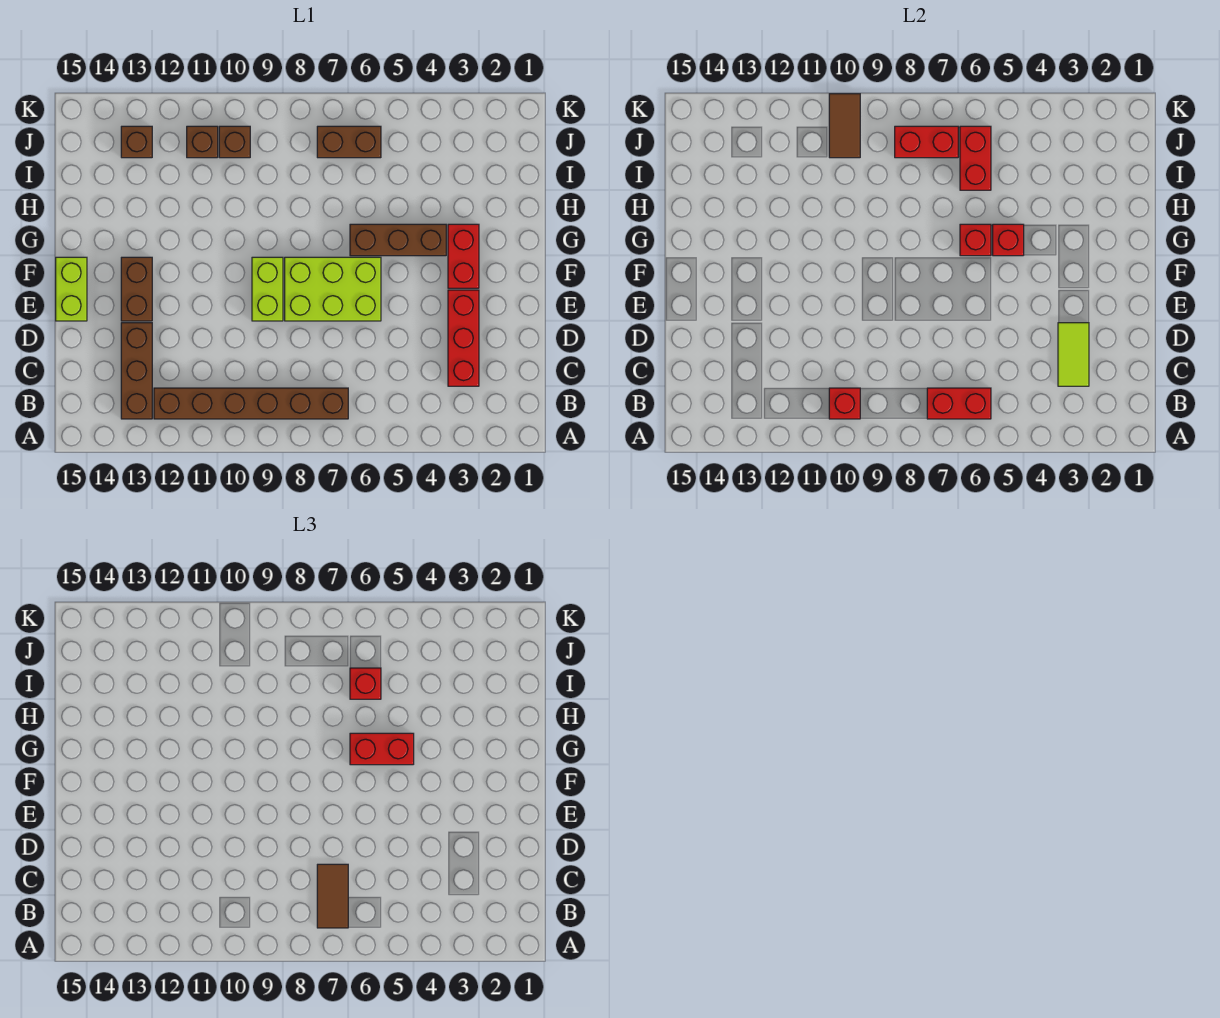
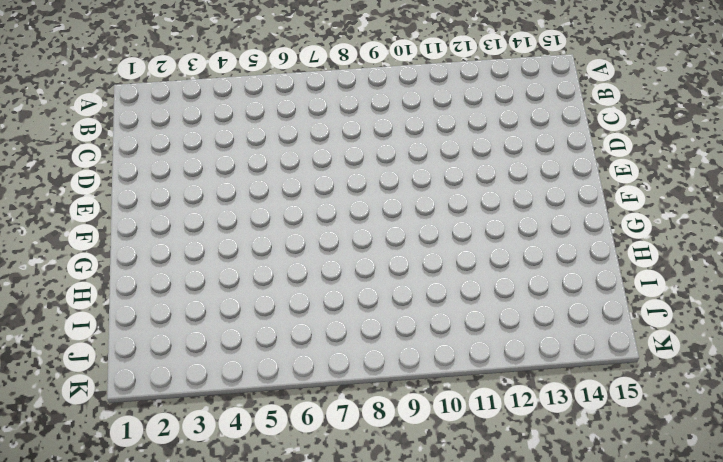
none -> brown 1x6 brick [154,388,348,419]
none -> brown 1x3 brick [121,323,152,419]
none -> red 1x3 brick [448,290,479,386]

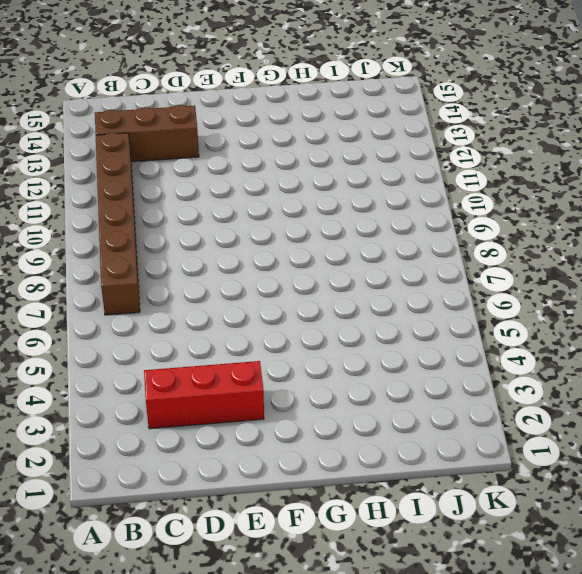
none -> lime 2x3 brick [285,257,381,321]
none -> lime 1x2 brick [252,257,283,321]
none -> brown 1x2 brick [121,257,152,321]

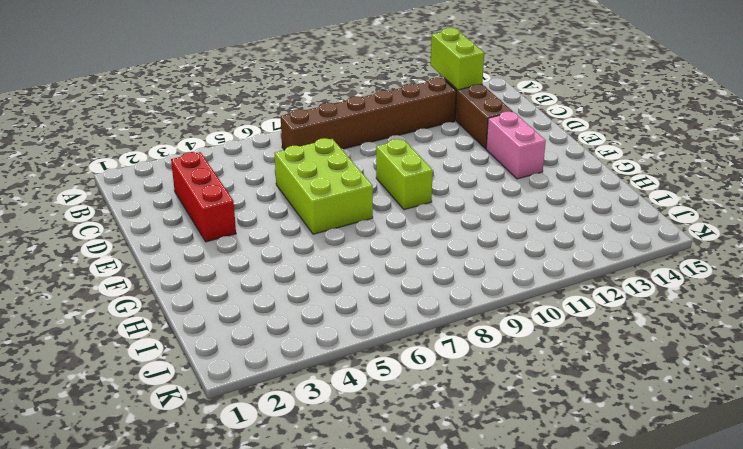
lime 1x2 brick [431,28,484,90] -> lime 1x2 brick moved to [56,257,87,321]
lime 2x3 brick [275,138,373,234] -> lime 2x3 brick turned to [285,257,381,321]
pink 1x2 brick [486,111,546,179] -> brown 1x2 brick [121,257,152,321]
none -> red 1x2 brick [448,224,479,288]
none -> brown 1x3 brick [350,224,446,256]
none -> brown 1x2 brick [317,126,381,158]

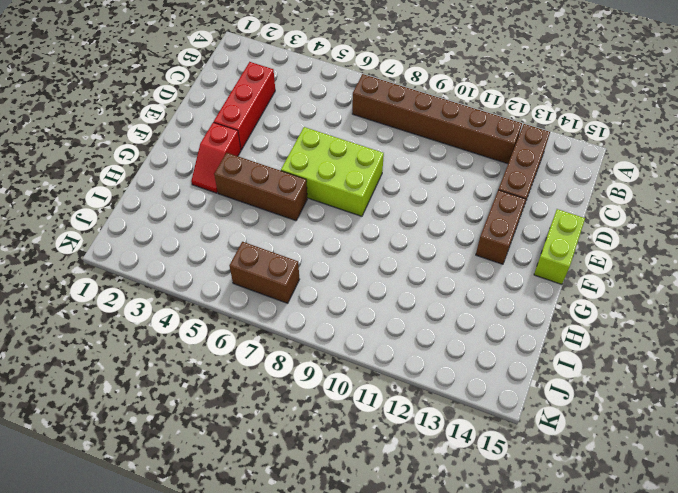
red 1x2 slope [191,122,241,193] -> red 1x2 brick [448,224,479,288]
none -> lime 1x2 brick [252,257,283,321]
none -> brown 1x1 brick [219,126,250,158]
none -> brown 1x1 brick [187,126,218,158]

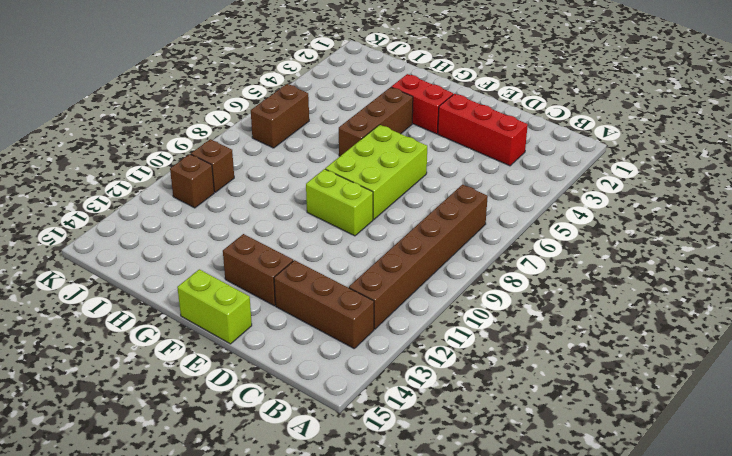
none -> brown 1x1 brick [121,126,152,158]
none -> red 1x2 brick [927,388,991,419]
none -> red 1x1 brick [829,388,860,419]

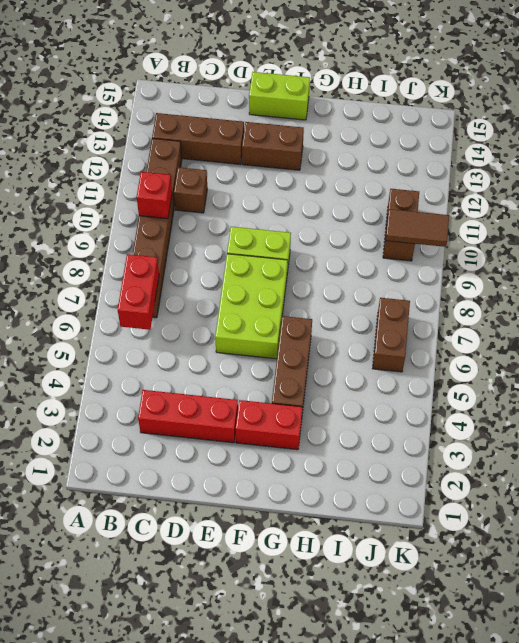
brown 1x1 brick [174,167,207,213] -> brown 1x1 brick moved to [121,126,152,158]
none -> lime 1x2 tile [1058,323,1089,386]
none -> red 1x1 brick [993,224,1024,256]
none -> red 1x1 brick [960,224,991,256]

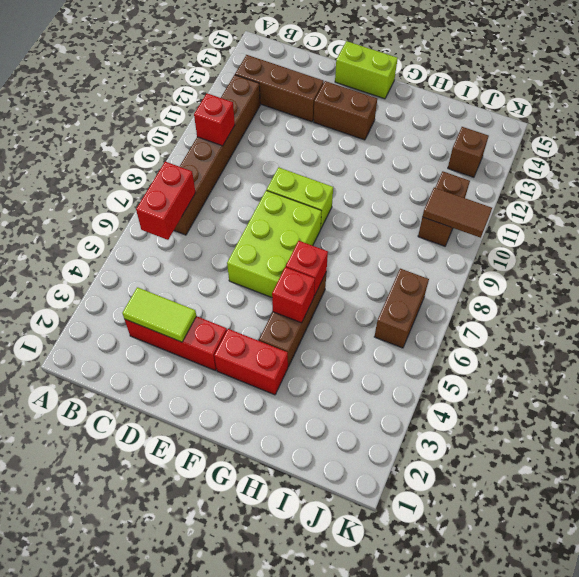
none -> red 1x2 brick [960,126,991,190]
none -> red 1x2 brick [895,126,958,158]
none -> brown 1x2 tile [317,864,348,928]

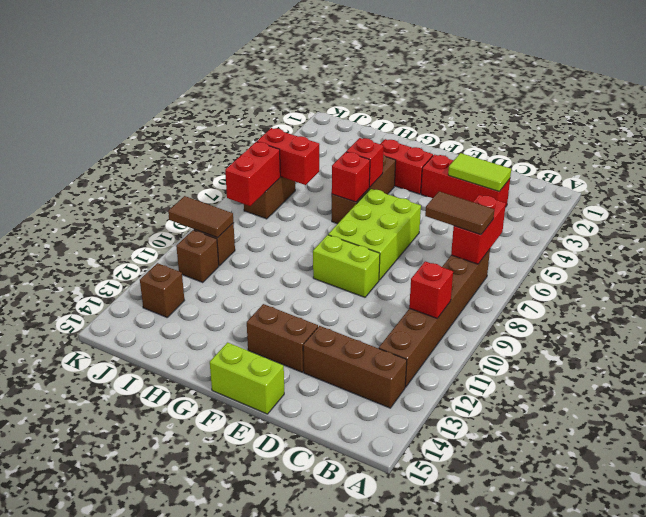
none -> red 1x2 brick [350,733,414,765]
none -> red 1x1 brick [350,668,381,699]

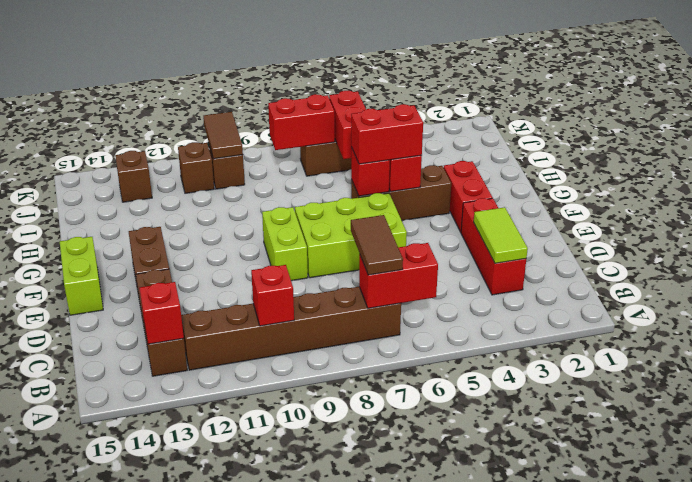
red 1x1 brick [139,282,184,344] -> red 1x1 brick moved to [350,668,381,699]

